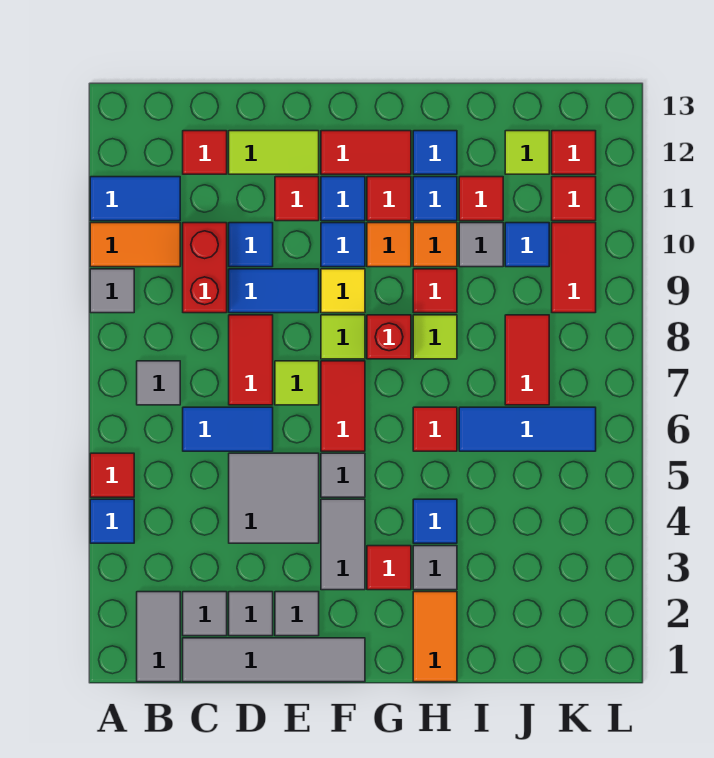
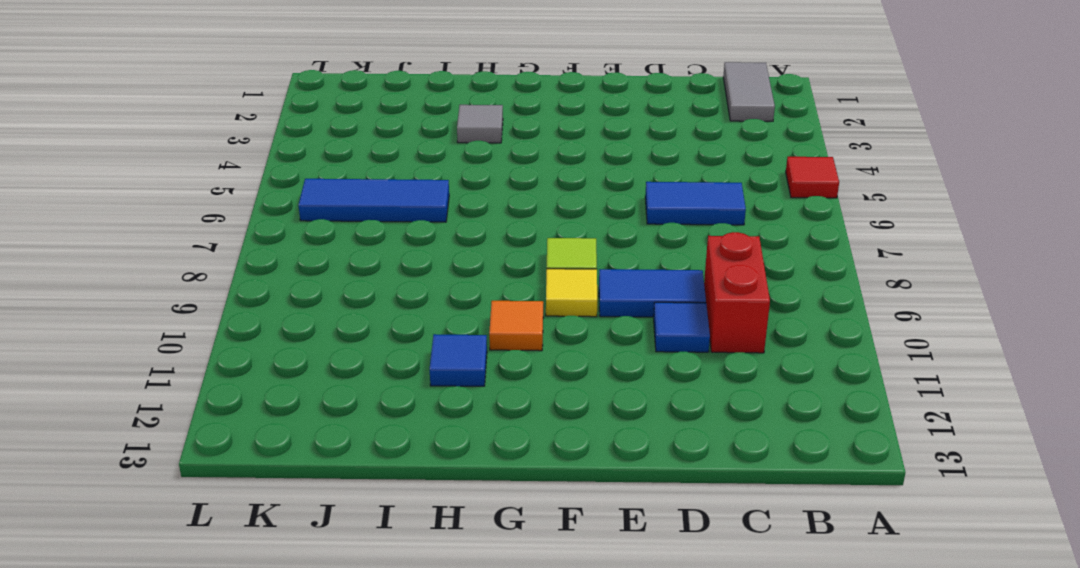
none -> blue 1x1 tile [90,499,134,543]
none -> grey 1x1 tile [90,269,134,313]
none -> orange 1x2 tile [90,223,180,267]
none -> blue 1x2 tile [90,177,180,221]

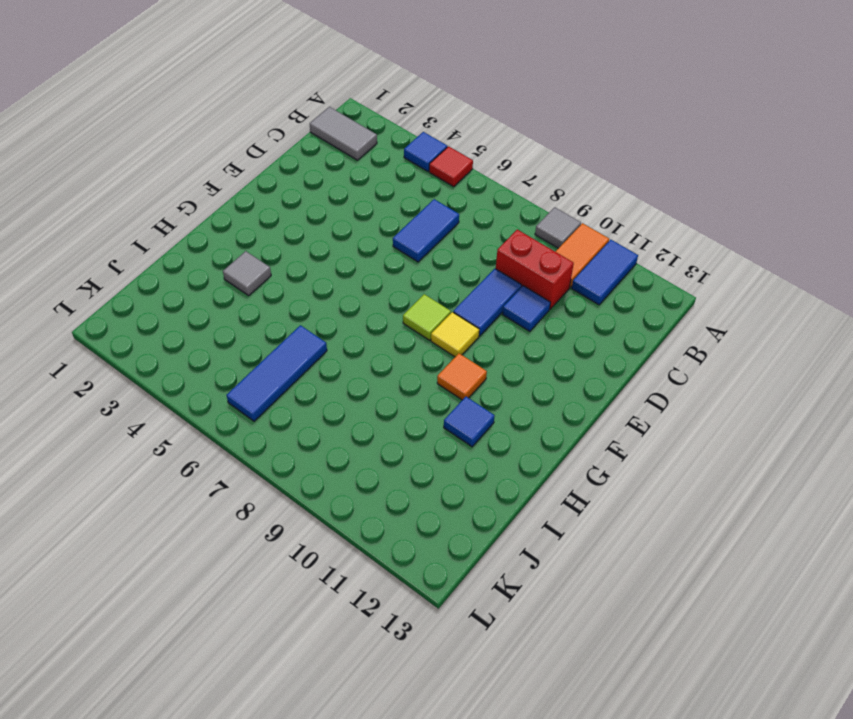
none -> grey 1x1 tile [137,361,180,405]
none -> grey 1x4 tile [183,638,365,682]
none -> grey 1x1 tile [183,592,227,636]
none -> red 1x1 tile [183,131,227,174]

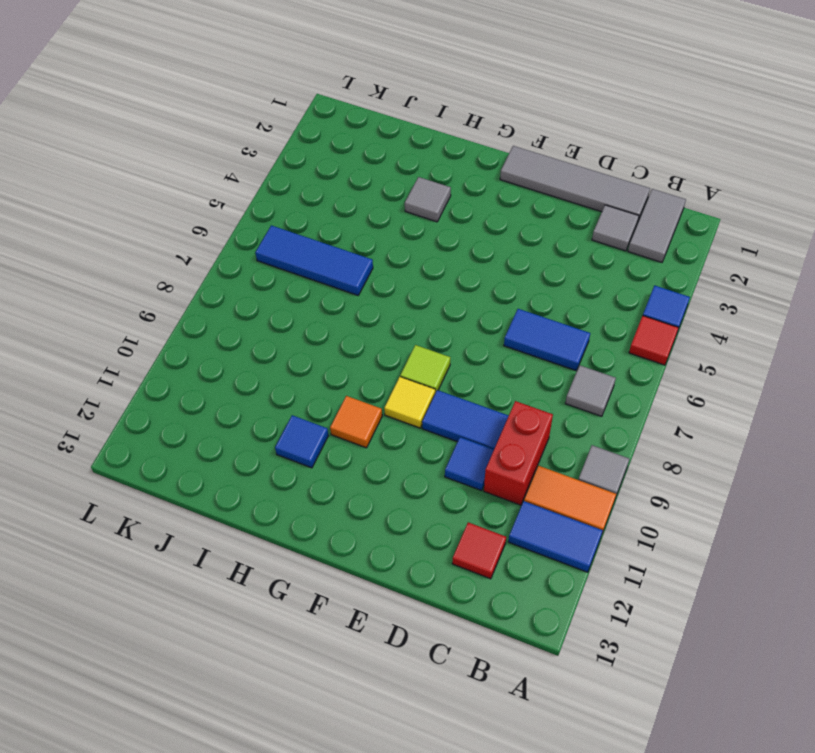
none -> grey 1x1 tile [229,592,273,636]
none -> grey 2x2 tile [229,453,319,543]
none -> red 1x2 tile [229,315,273,405]
none -> lime 1x2 tile [229,131,319,174]

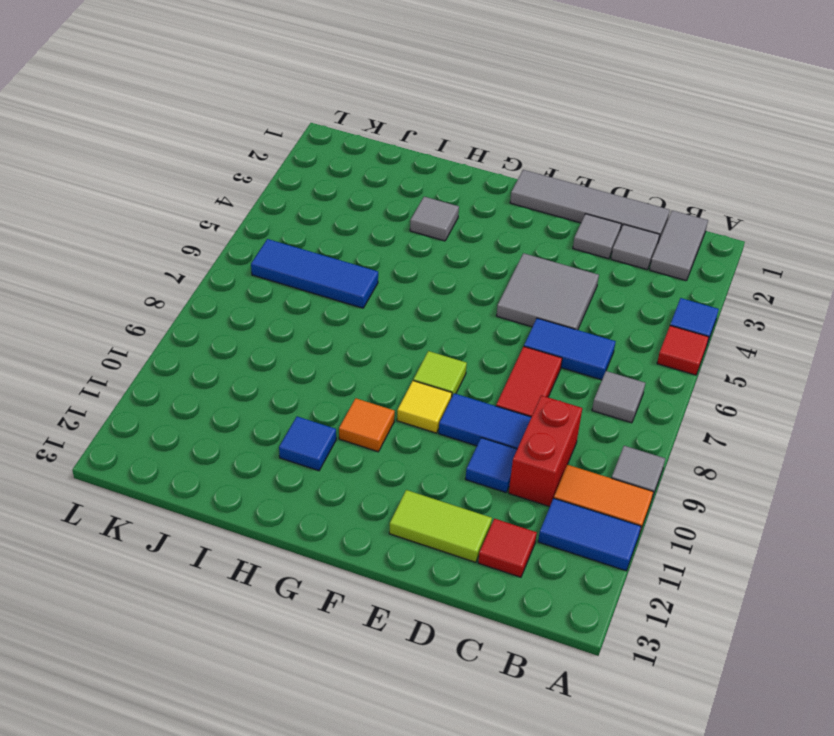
none -> grey 1x1 tile [275,592,319,636]
none -> lime 1x1 tile [275,361,319,405]
none -> red 1x1 tile [275,177,319,221]
none -> grey 1x2 tile [321,499,365,590]

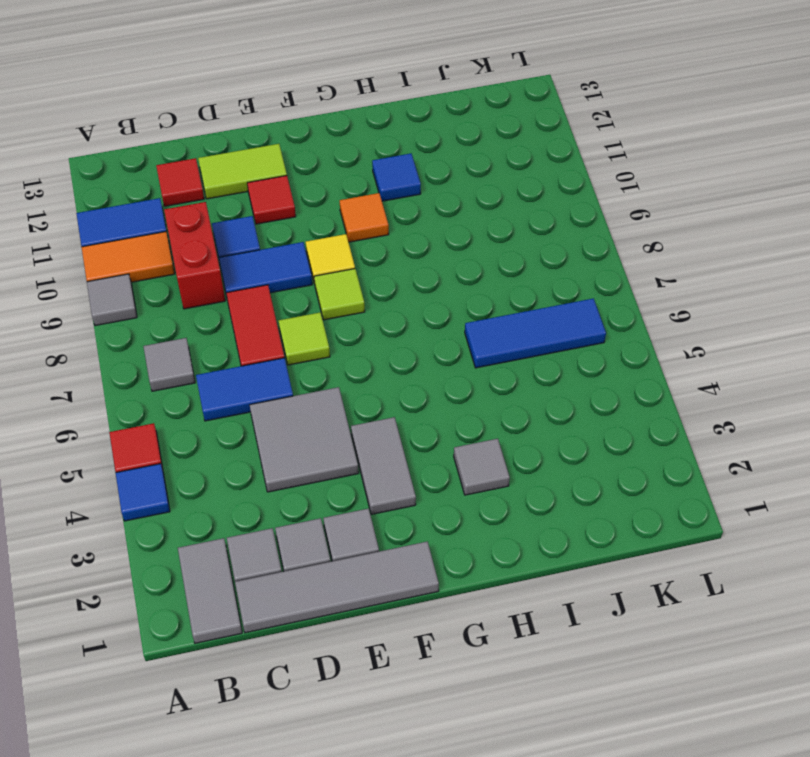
none -> grey 1x1 tile [321,453,365,497]
none -> red 1x2 tile [321,361,365,451]
none -> blue 1x1 tile [321,223,365,267]
none -> blue 1x1 tile [321,177,365,221]

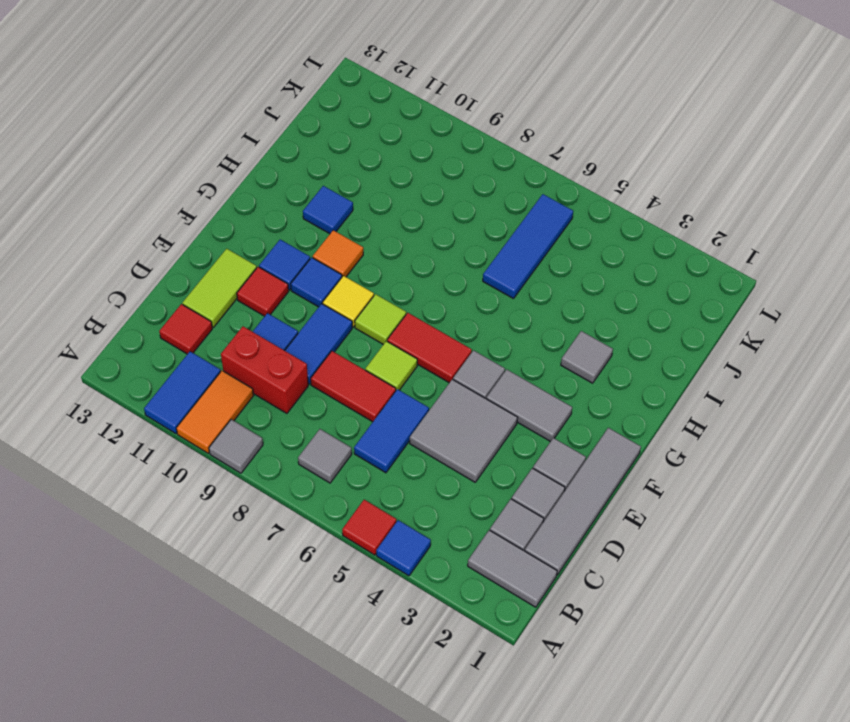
none -> red 1x2 tile [321,131,411,174]
none -> red 1x1 tile [367,546,411,590]
none -> red 1x1 brick [367,315,411,359]
none -> red 1x1 tile [367,177,411,221]

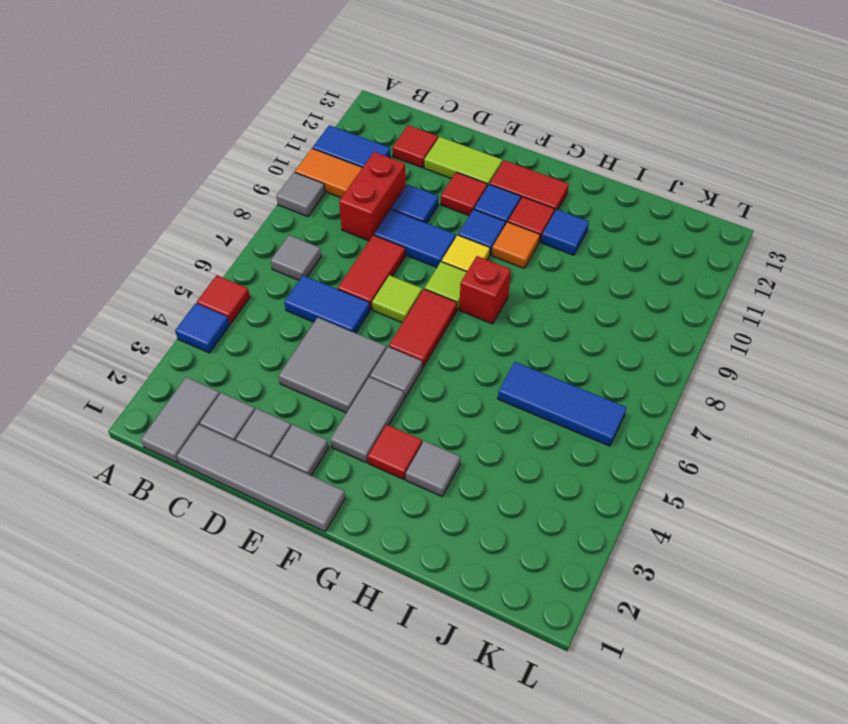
none -> orange 1x2 tile [413,592,457,682]
none -> blue 1x1 tile [413,499,457,543]
none -> red 1x1 tile [413,407,457,451]
none -> lime 1x1 tile [413,315,457,359]

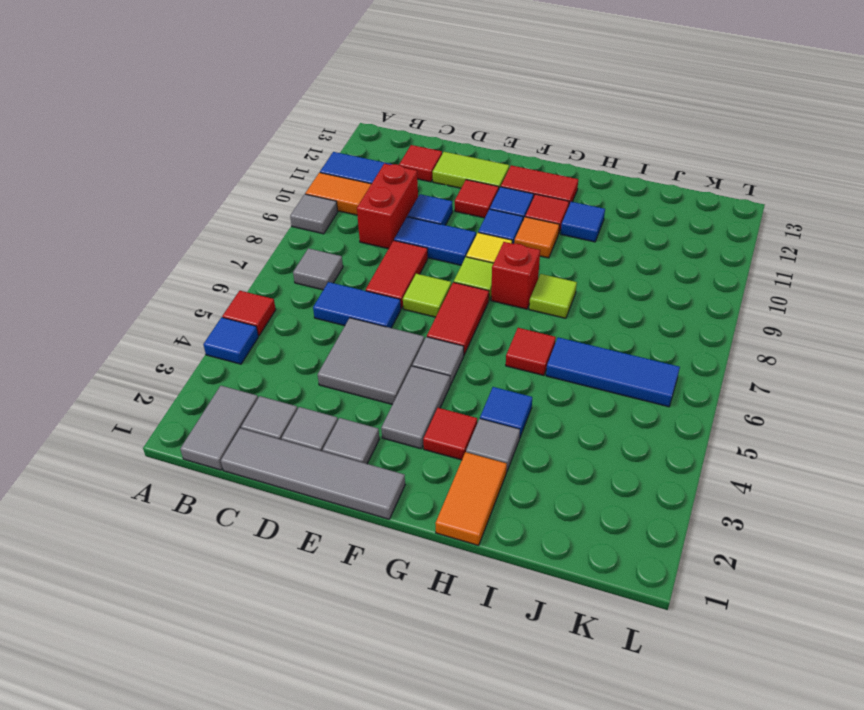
none -> red 1x1 tile [413,269,457,313]
none -> orange 1x1 tile [413,223,457,267]
none -> blue 1x1 tile [413,131,457,174]
none -> grey 1x1 tile [459,223,503,267]

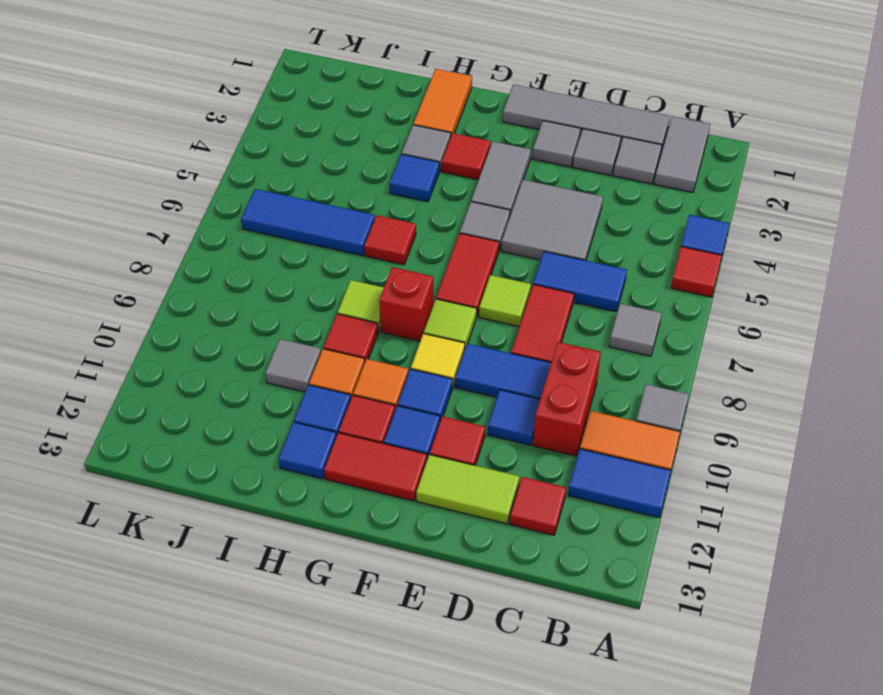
none -> red 1x1 tile [459,177,503,221]
none -> red 1x2 tile [505,315,549,405]
none -> blue 1x1 tile [505,223,549,267]
none -> lime 1x1 tile [505,131,549,174]

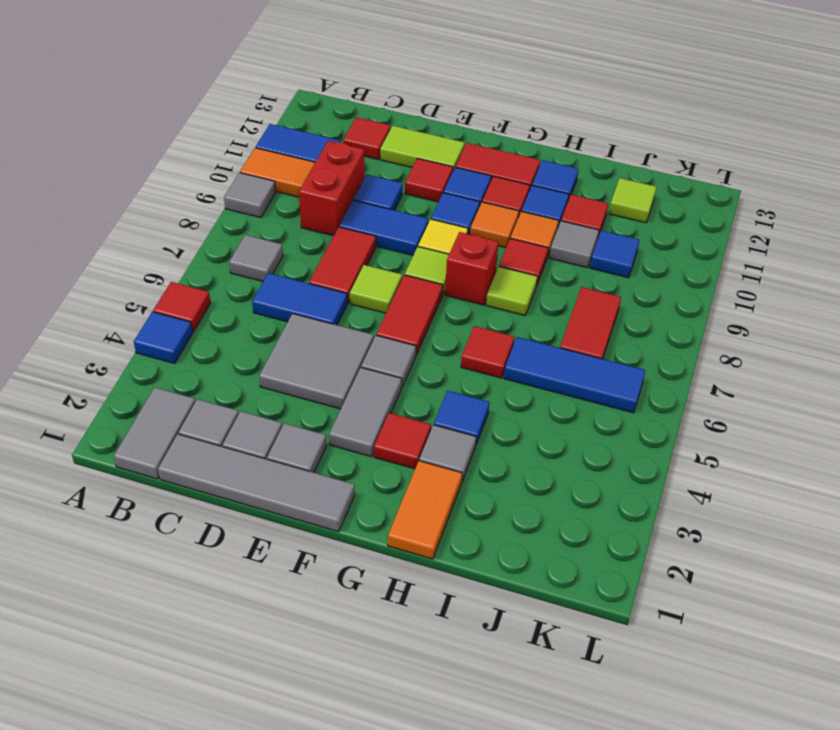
none -> red 1x2 tile [552,223,596,313]
none -> red 1x1 tile [552,177,596,221]
none -> red 1x1 tile [552,131,596,174]

